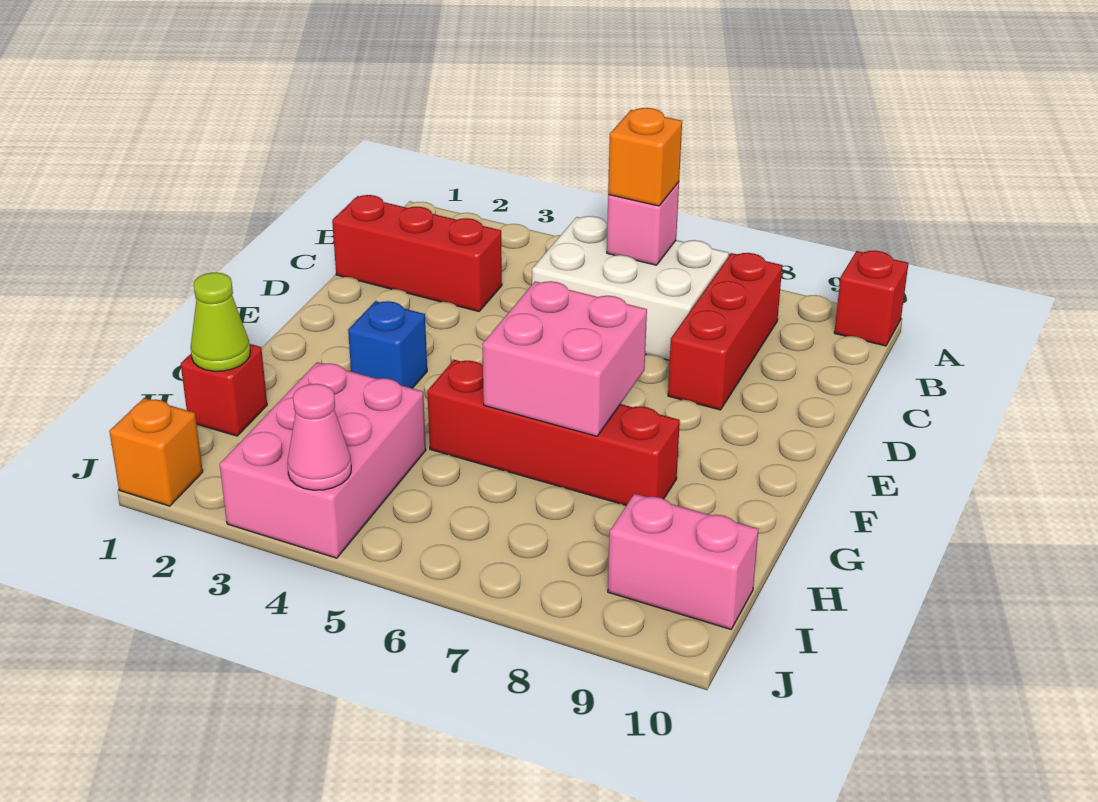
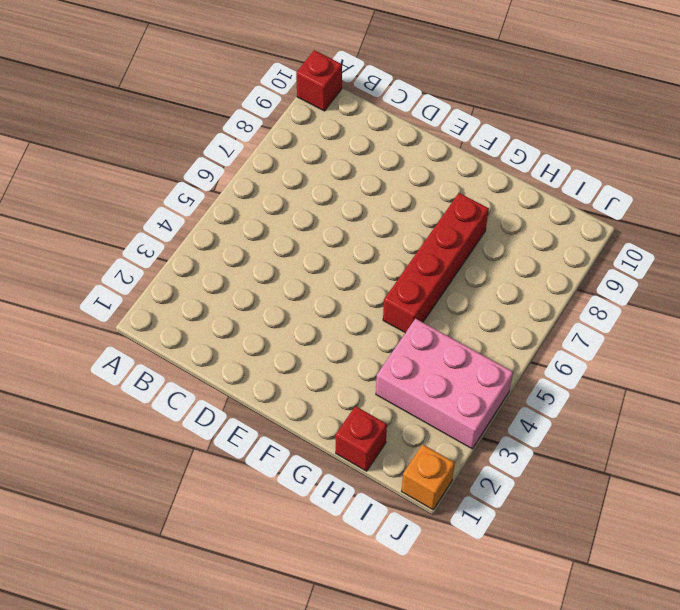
none -> white 2x3 brick [532,216,729,360]
none -> red 1x3 brick [668,253,782,410]
none -> red 1x3 brick [332,195,502,311]

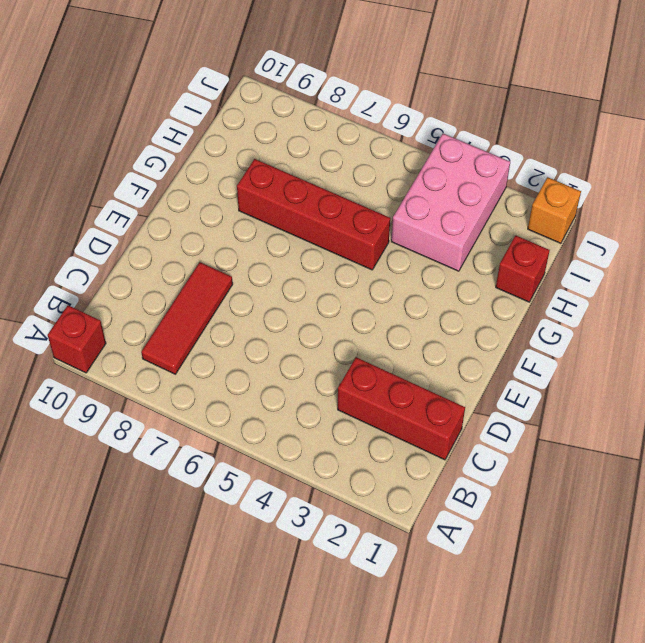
red 1x3 tile [141,262,233,374] -> red 1x3 brick [668,253,782,410]
none -> white 2x3 brick [532,216,729,360]
none -> blue 1x1 brick [348,301,427,388]
none -> pink 1x2 brick [608,494,758,629]

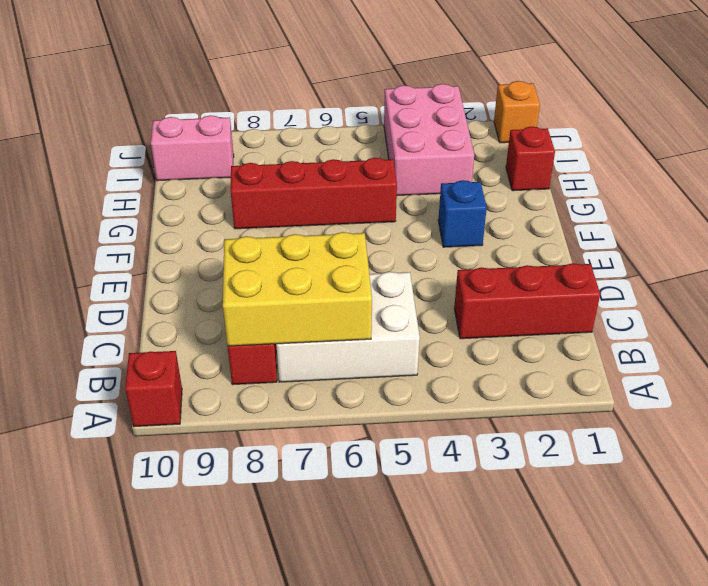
yellow 2x3 brick [223,232,372,346] -> pink 1x1 brick [607,182,679,265]
none -> pink 2x2 brick [482,281,647,436]
none -> lime 1x1 cone [191,272,250,371]
none -> pink 1x1 cone [287,384,351,490]

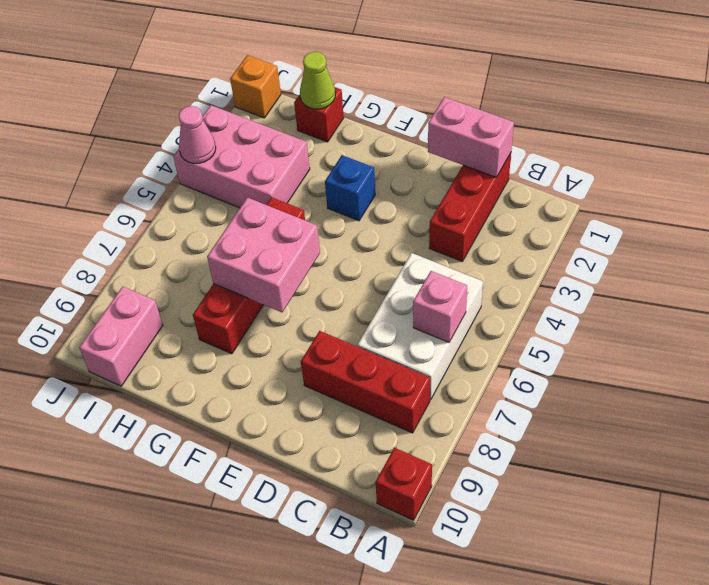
pink 1x2 brick [428,97,514,177] -> none
none -> orange 1x1 brick [608,108,682,206]

